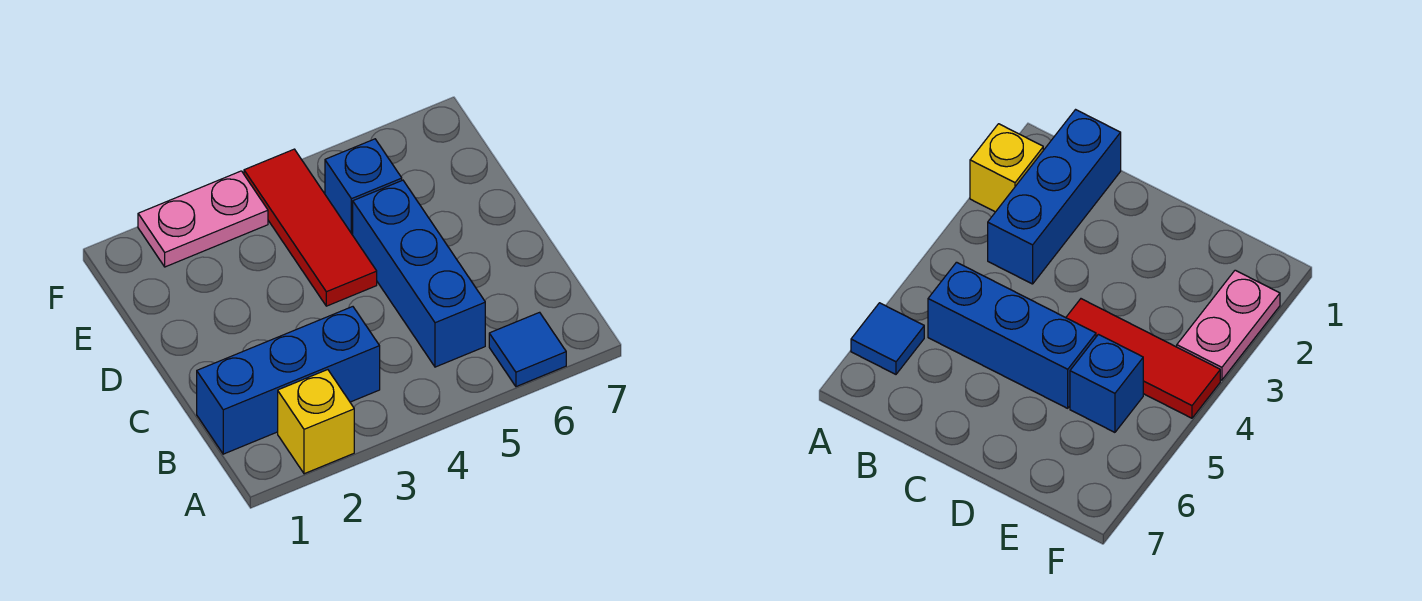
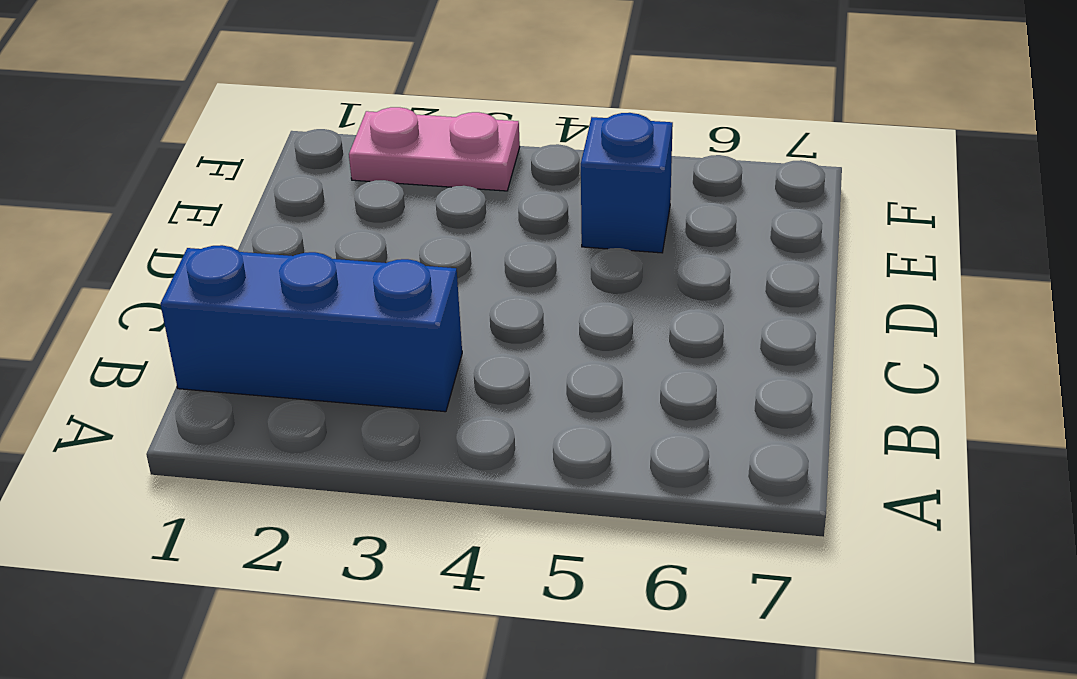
none -> yellow 1x1 brick [278,370,354,474]
none -> blue 1x1 tile [489,312,566,387]

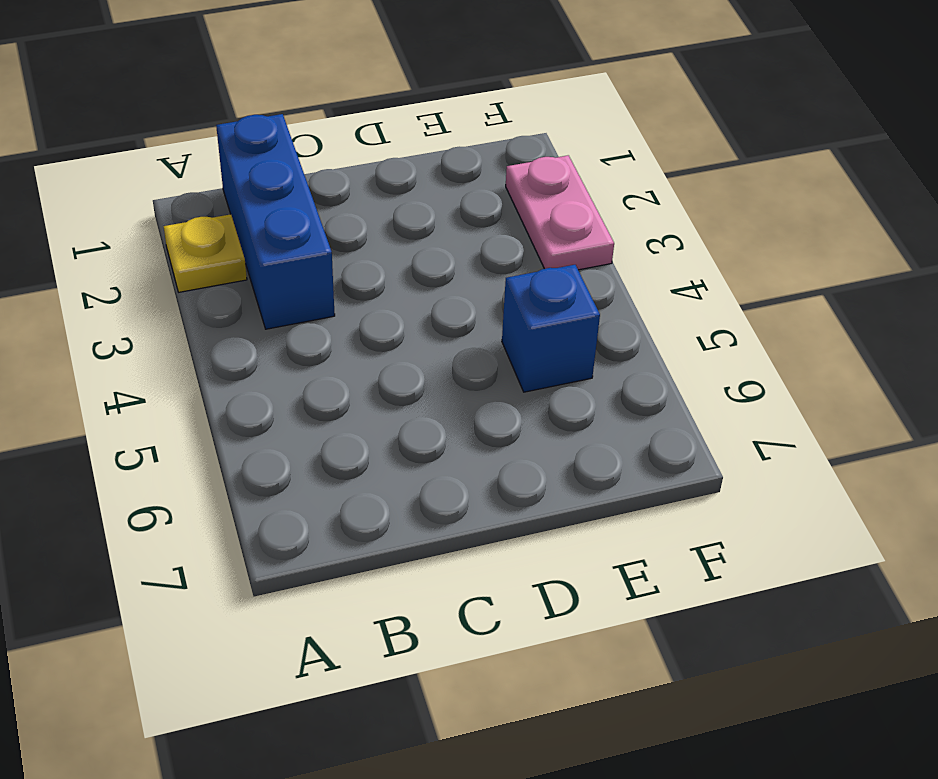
yellow 1x1 plate [164,214,247,292] -> yellow 1x1 brick [278,370,354,474]
none -> blue 1x1 tile [489,312,566,387]
none -> blue 1x3 brick [353,180,485,367]

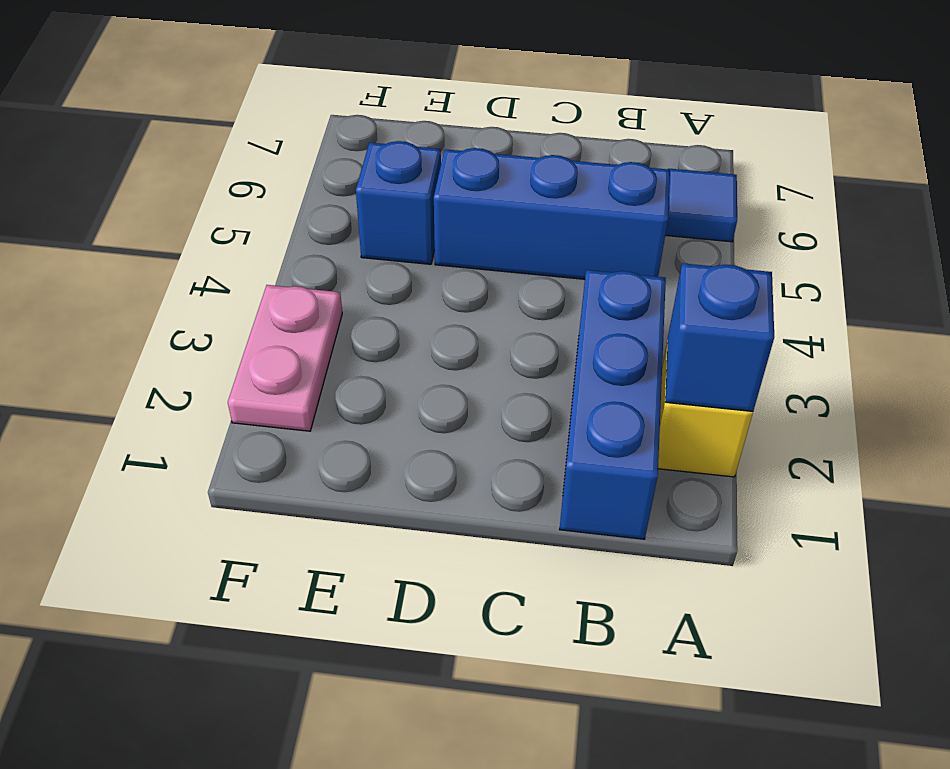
blue 1x1 brick [665,263,774,411] -> none
none -> red 1x3 tile [244,149,377,306]

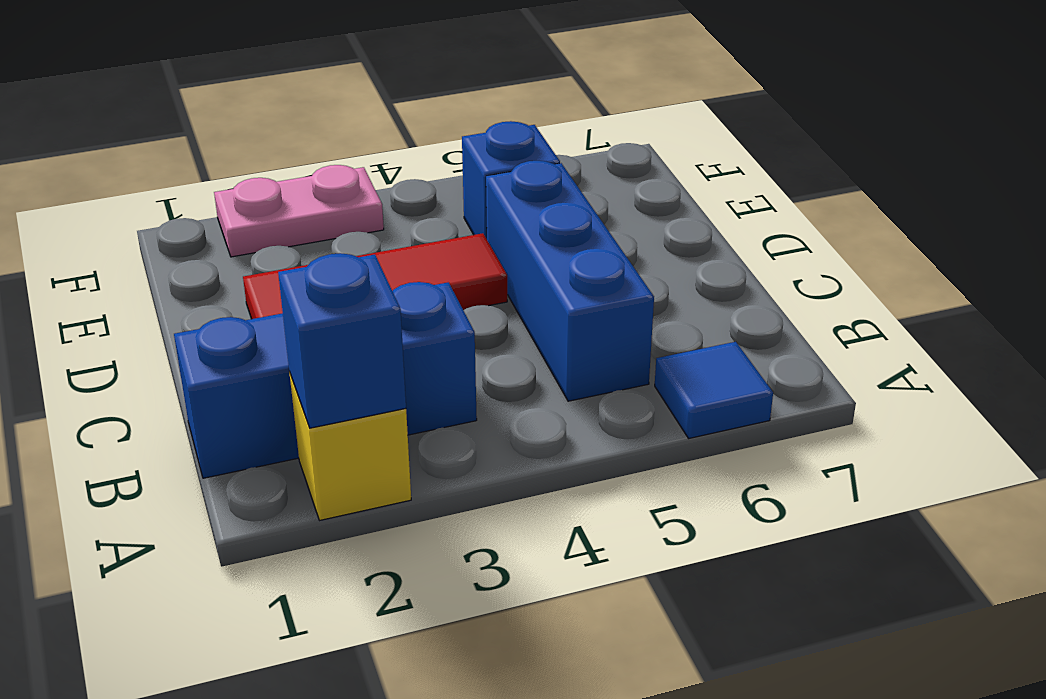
blue 1x1 brick [278,253,406,428] -> none
red 1x3 tile [243,233,507,319] -> red 1x3 tile turned to [244,149,377,306]

